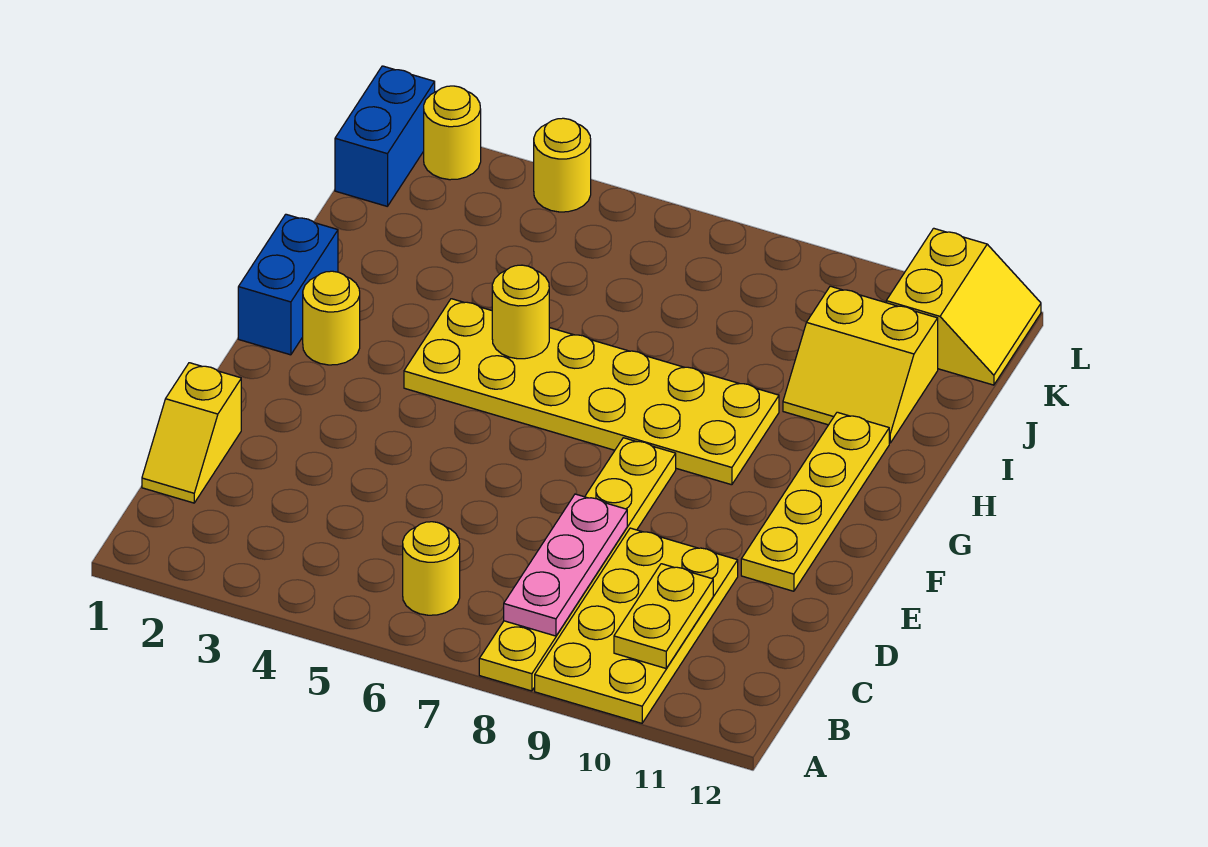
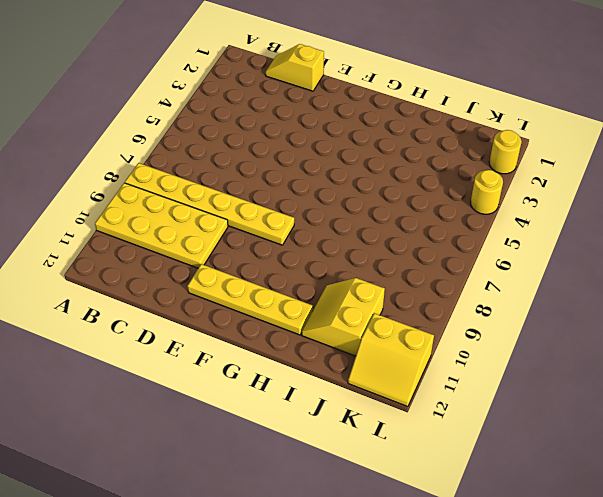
none -> yellow 1x1 round brick [403,522,460,615]
none -> blue 1x2 brick [238,214,338,355]
none -> yellow 1x1 round brick [303,271,360,365]

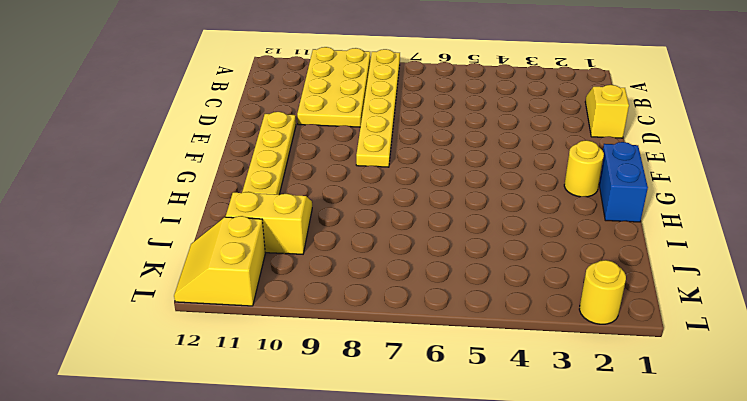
none -> yellow 1x1 round brick [403,522,460,615]
none -> yellow 2x6 plate [404,299,779,485]
none -> blue 1x2 brick [335,66,435,206]

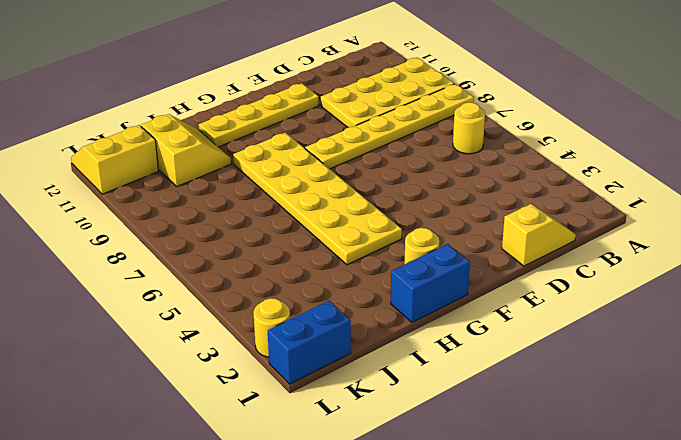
none -> yellow 1x1 round brick [534,118,591,212]
none -> pink 1x3 plate [504,494,627,636]
none -> yellow 1x2 plate [614,564,713,668]

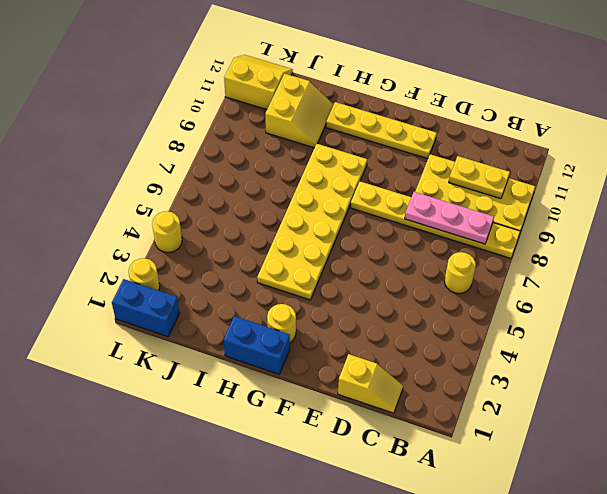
none -> yellow 1x1 round brick [492,265,549,359]

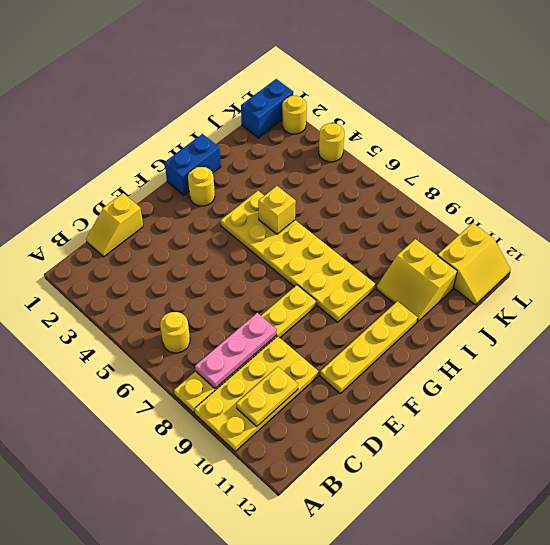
yellow 1x1 brick [258,186,296,234] -> yellow 1x1 round brick [492,265,549,359]

